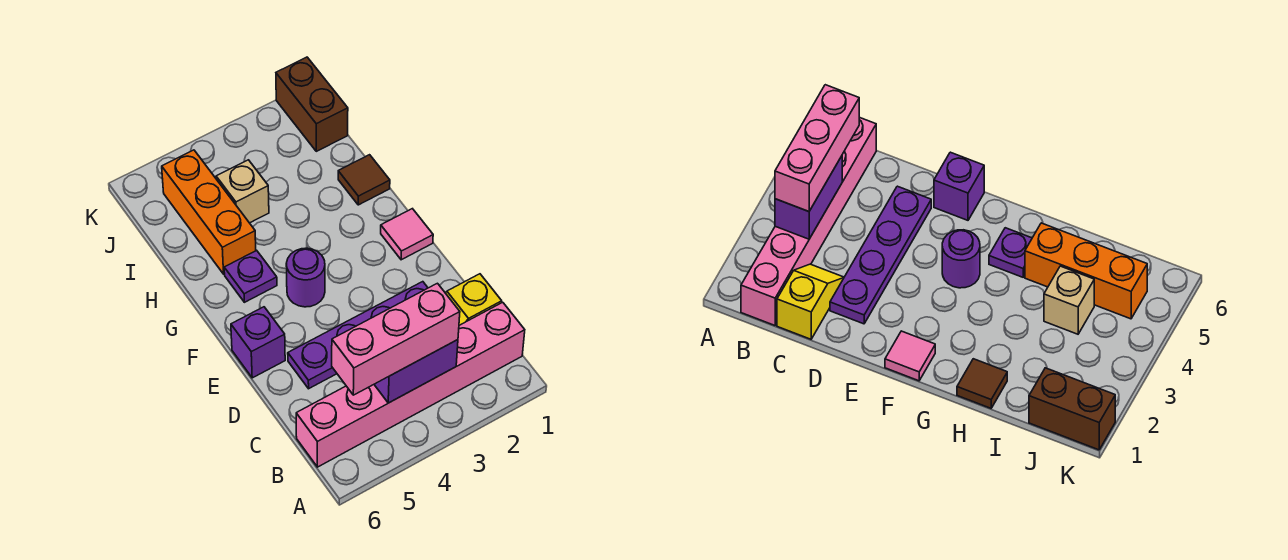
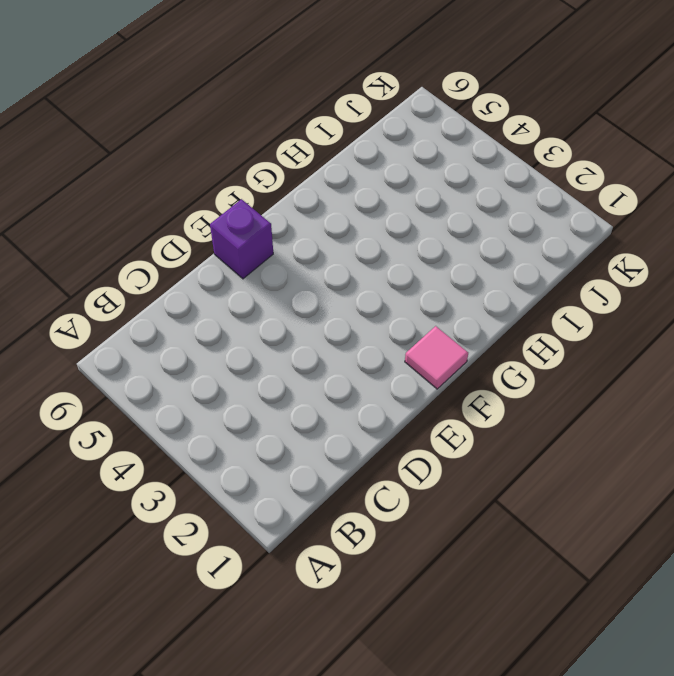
none -> pink 1x6 brick [296,302,525,467]
none -> yellow 1x2 slope [446,274,502,325]
none -> purple 1x4 plate [288,282,428,389]

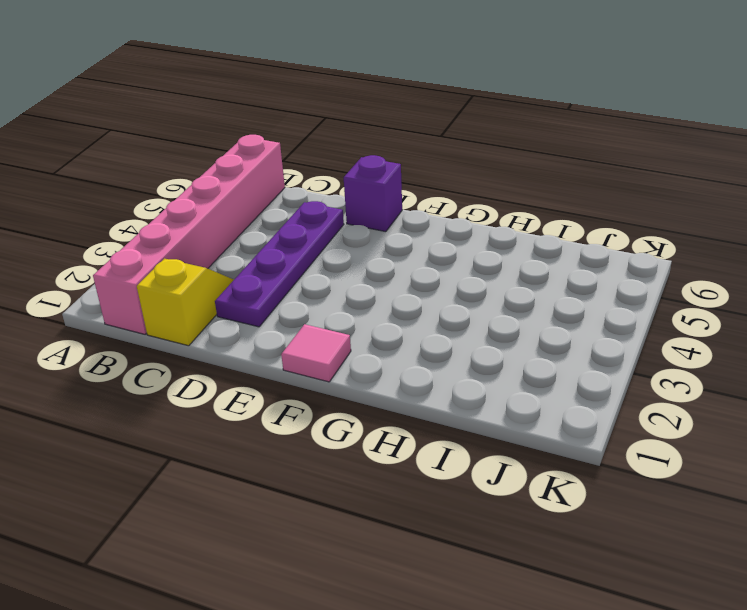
none -> purple 1x1 round brick [286,248,325,307]
none -> purple 1x1 plate [224,250,277,302]
none -> brown 1x1 tile [338,155,390,205]

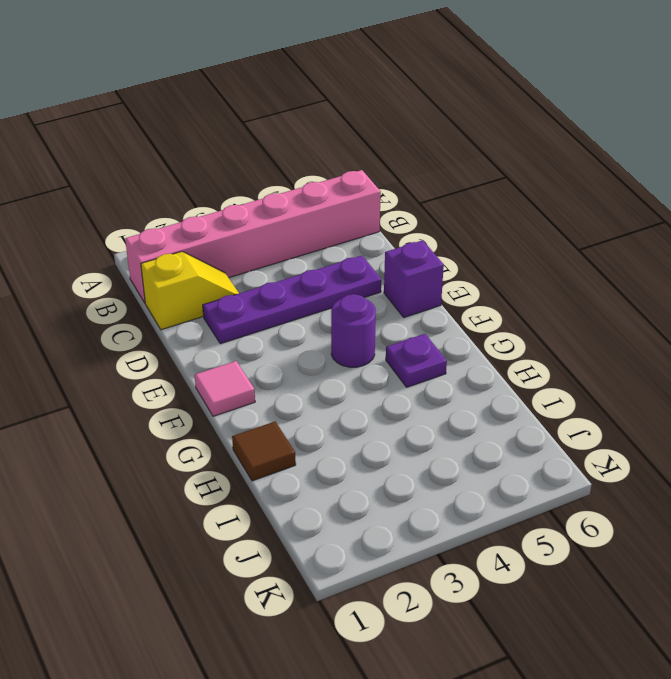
none -> orange 1x3 brick [162,150,256,274]
none -> tan 1x1 brick [216,160,269,223]
none -> brown 1x2 brick [276,57,348,151]

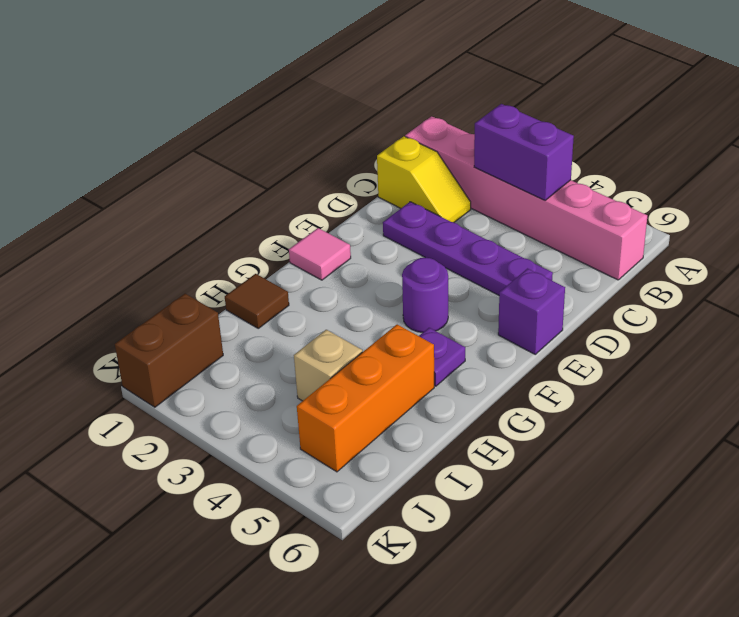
none -> pink 1x3 brick [332,283,460,395]

